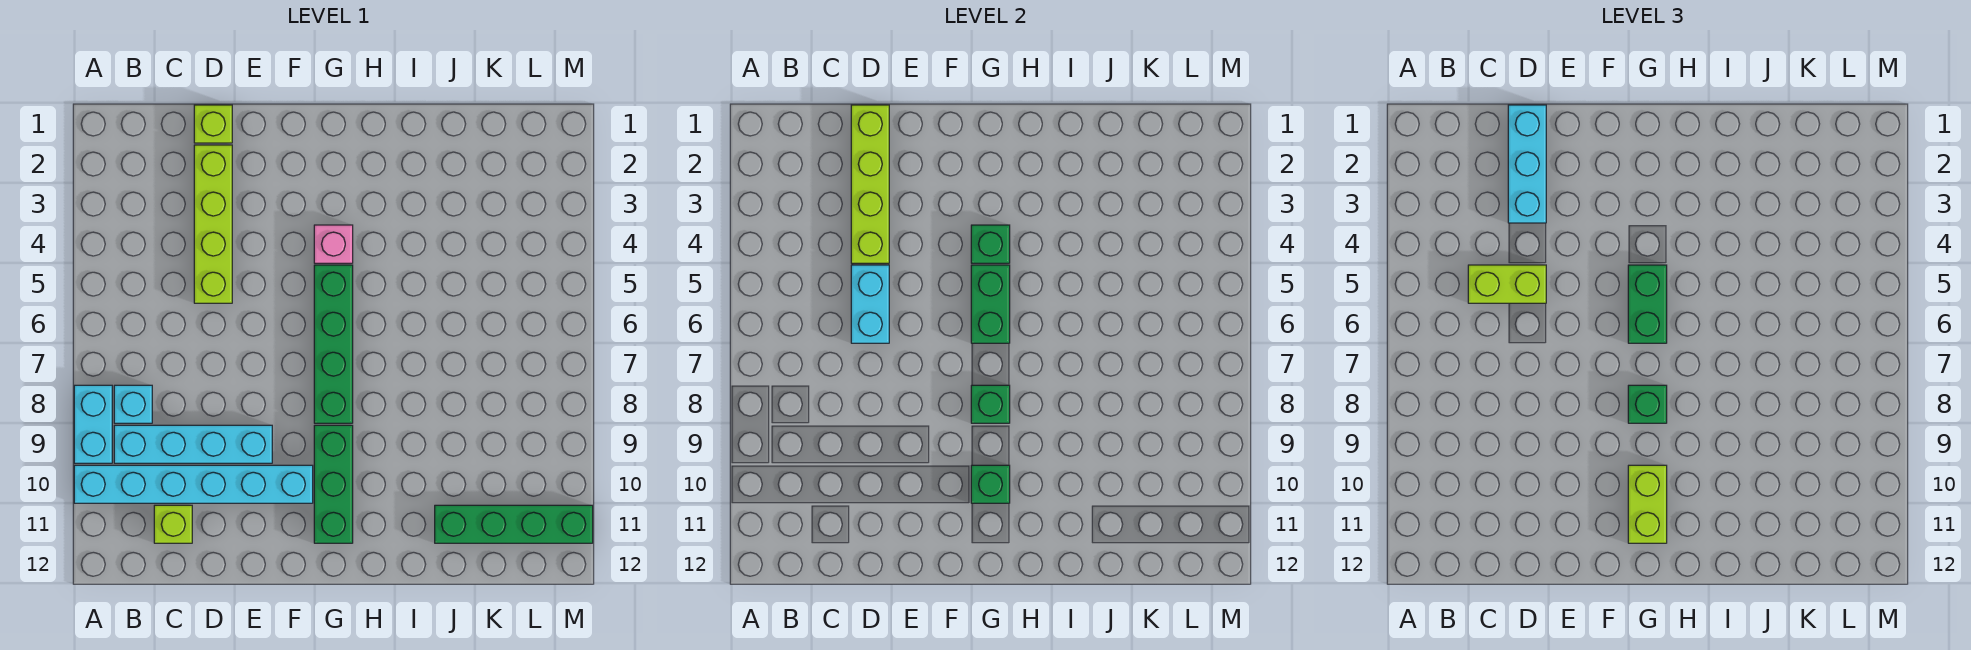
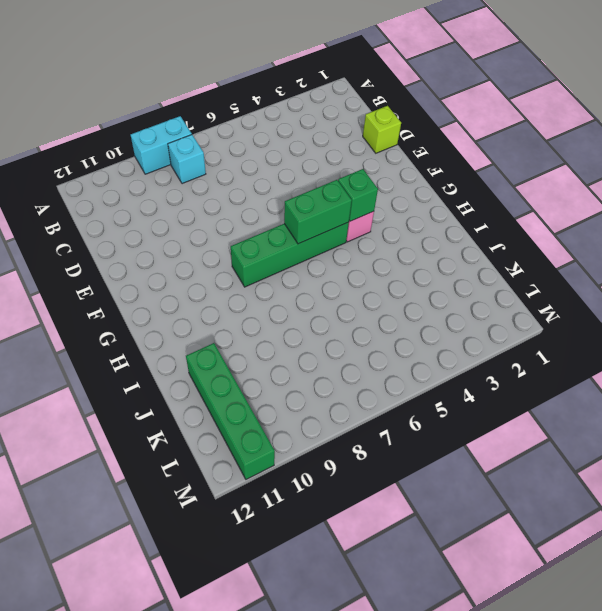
none -> cyan 1x6 brick [74,465,313,503]
none -> cyan 1x4 brick [114,425,272,463]
none -> lime 1x1 brick [154,505,192,543]

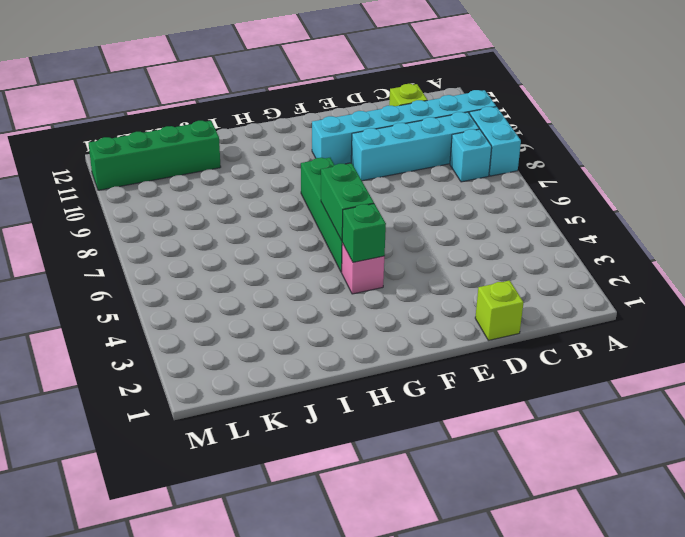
none -> lime 1x4 brick [194,145,232,303]
none -> green 1x3 brick [314,425,353,543]
none -> lime 1x4 brick [851,105,889,263]

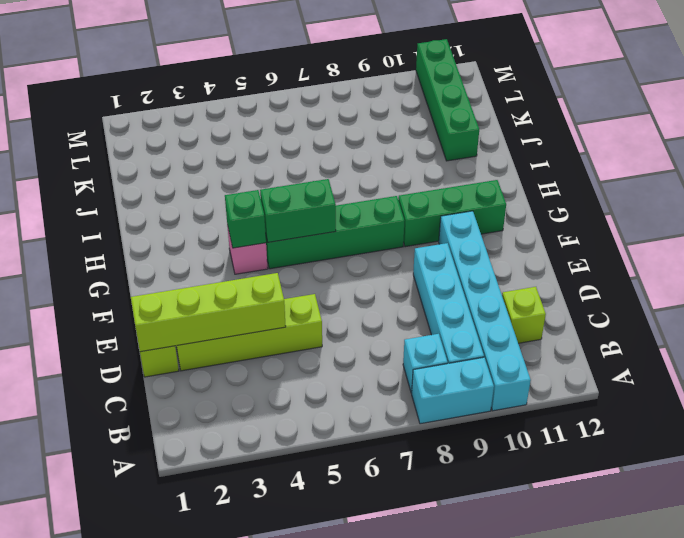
none -> cyan 1x2 brick [851,265,889,343]
none -> green 1x1 brick [971,385,1010,423]
none -> green 1x1 brick [971,465,1010,503]

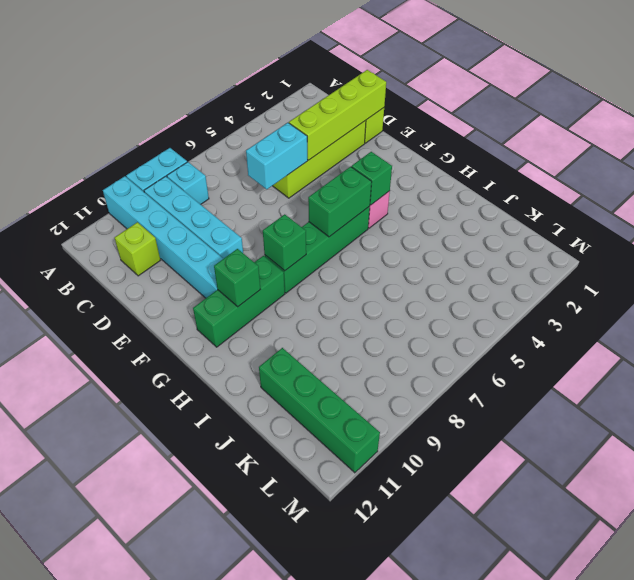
none -> lime 1x2 brick [1468,265,1546,303]
none -> cyan 1x3 brick [1508,105,1546,223]
none -> green 1x2 brick [1628,265,1667,343]

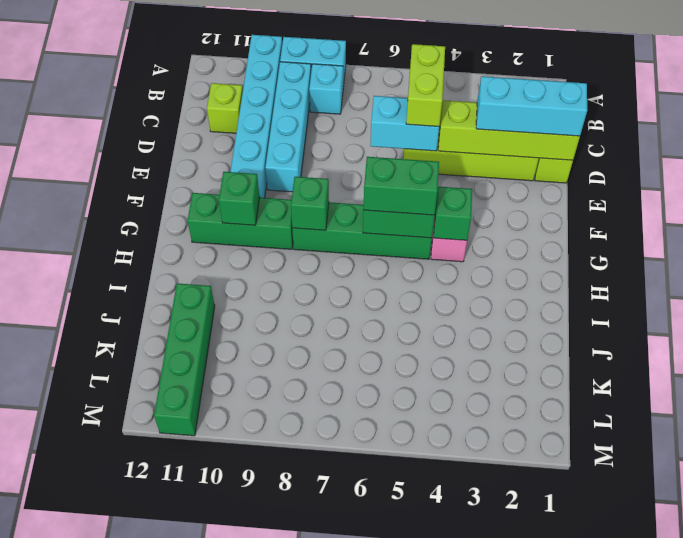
none -> green 1x1 brick [1628,385,1667,423]
none -> lime 1x2 brick [1628,465,1667,543]

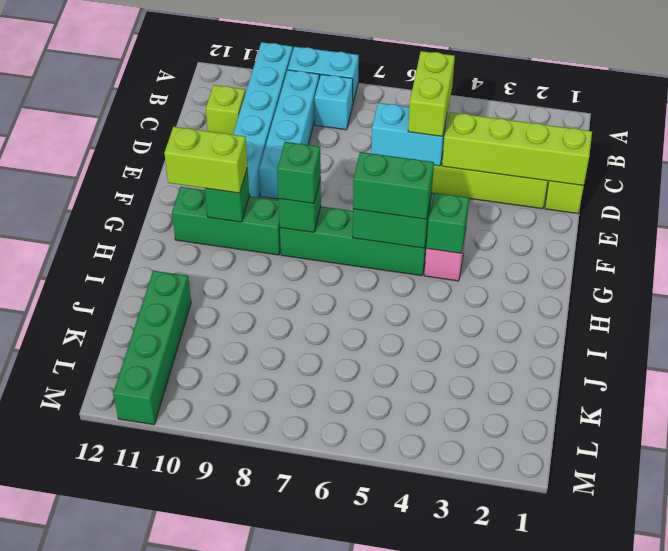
none -> cyan 1x3 brick [1508,105,1546,223]

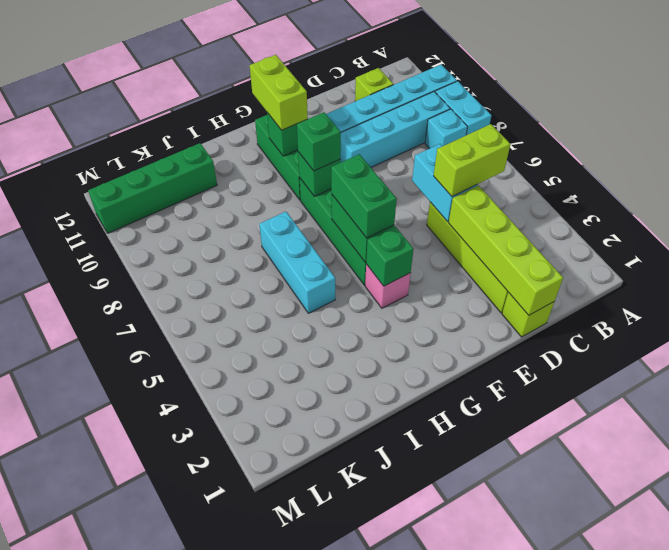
cyan 1x3 brick [259,212,335,313] -> cyan 1x3 brick moved to [1508,105,1546,223]

